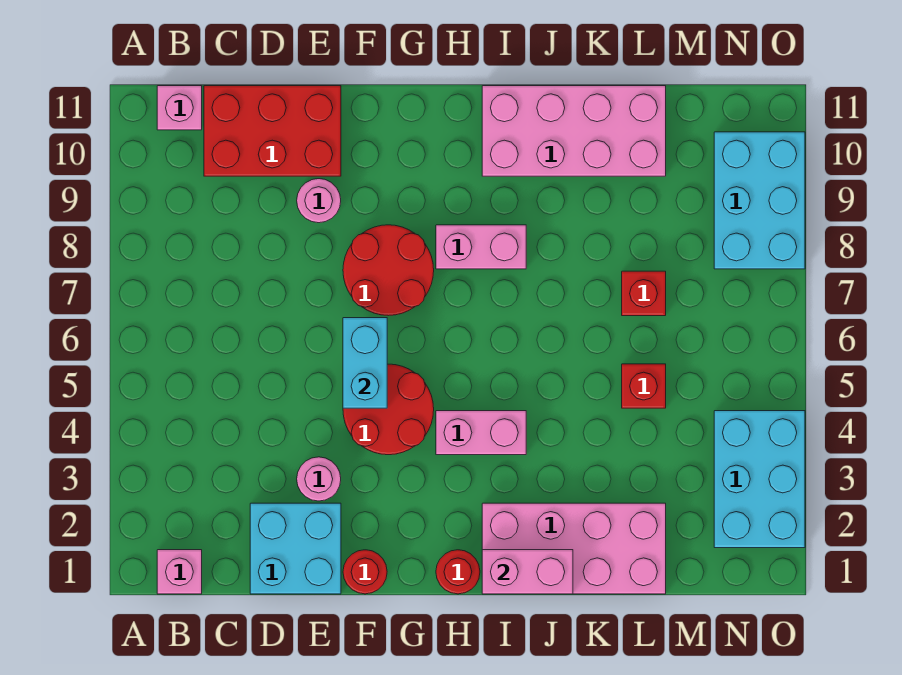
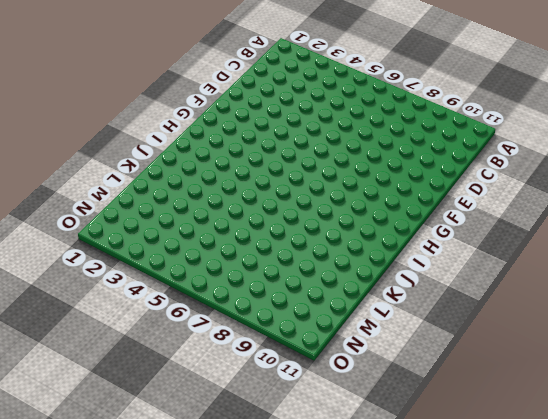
none -> pink 1x1 brick [157,550,202,594]
none -> pink 1x1 brick [157,86,202,130]
none -> red 2x3 brick [204,86,341,176]

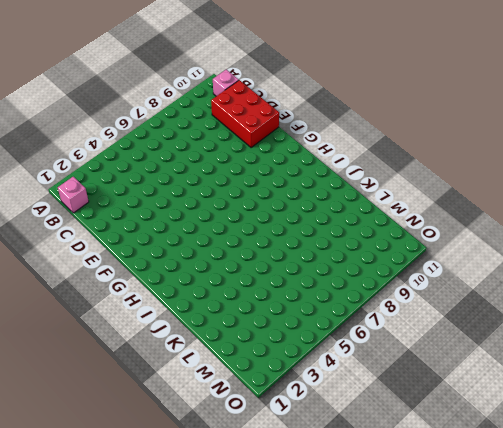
none -> cyan 2x2 brick [250,503,341,594]
none -> pink 1x1 round brick [297,457,341,501]
none -> pink 1x1 round brick [297,179,341,223]

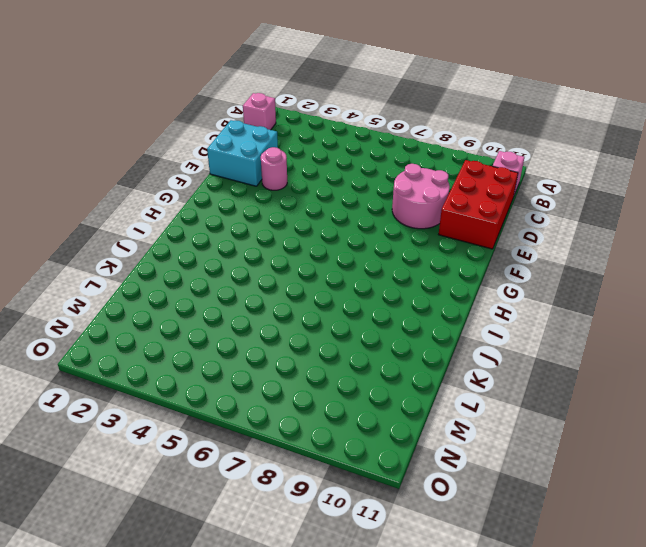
pink 2x2 round brick [392,164,450,229] -> pink 1x1 round brick [297,179,341,223]
none -> red 1x1 round brick [343,550,387,594]
none -> red 2x2 round brick [343,364,434,455]
none -> red 2x2 round brick [343,225,434,316]

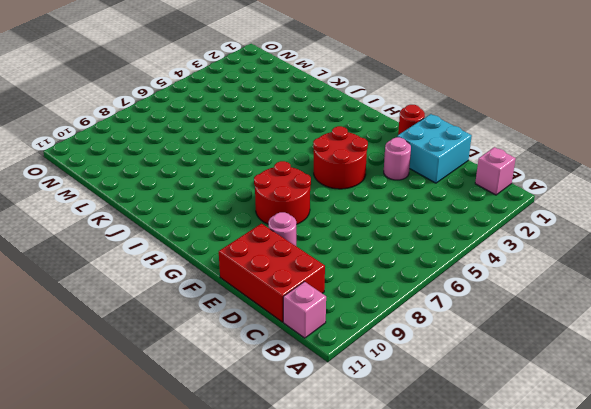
none -> red 1x1 round brick [436,550,480,594]
none -> pink 1x2 brick [436,411,526,455]
none -> pink 1x2 brick [436,225,526,269]

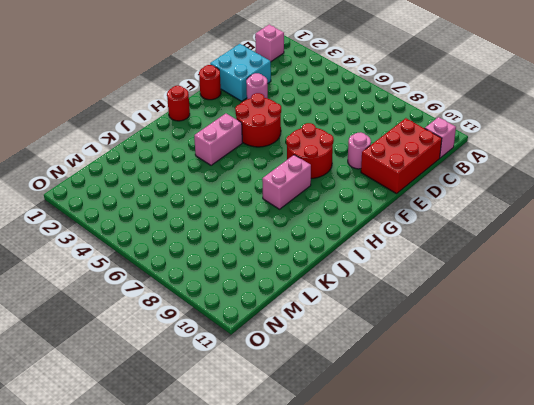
none -> pink 2x4 brick [482,503,666,594]
none -> pink 2x4 brick [482,86,666,176]
none -> red 1x1 brick [622,364,666,408]

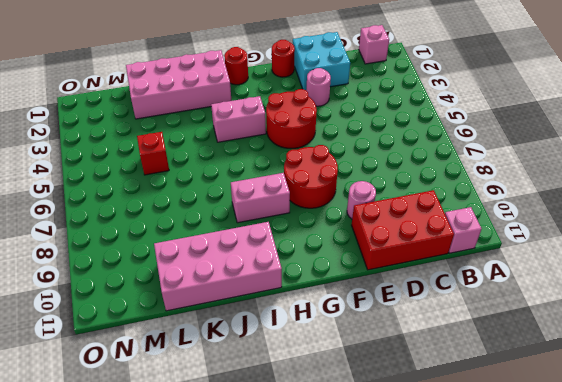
none -> red 1x1 brick [622,271,666,316]
none -> cyan 2x3 brick [714,411,805,548]
none -> cyan 2x3 brick [714,132,805,269]

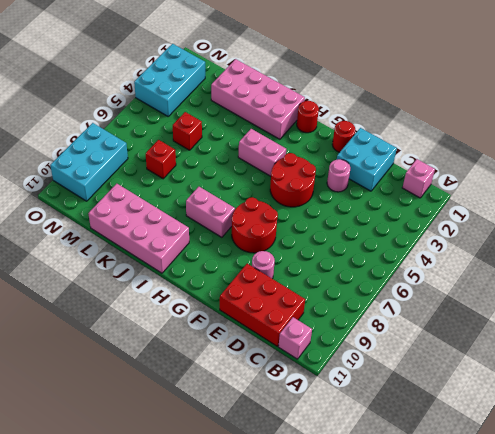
none -> cyan 1x2 brick [343,318,387,408]
none -> pink 1x2 brick [482,550,573,594]

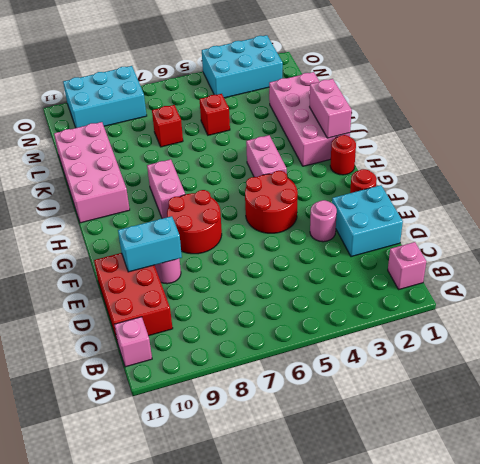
cyan 1x2 brick [118,216,182,272] -> cyan 1x2 brick moved to [343,318,387,408]

